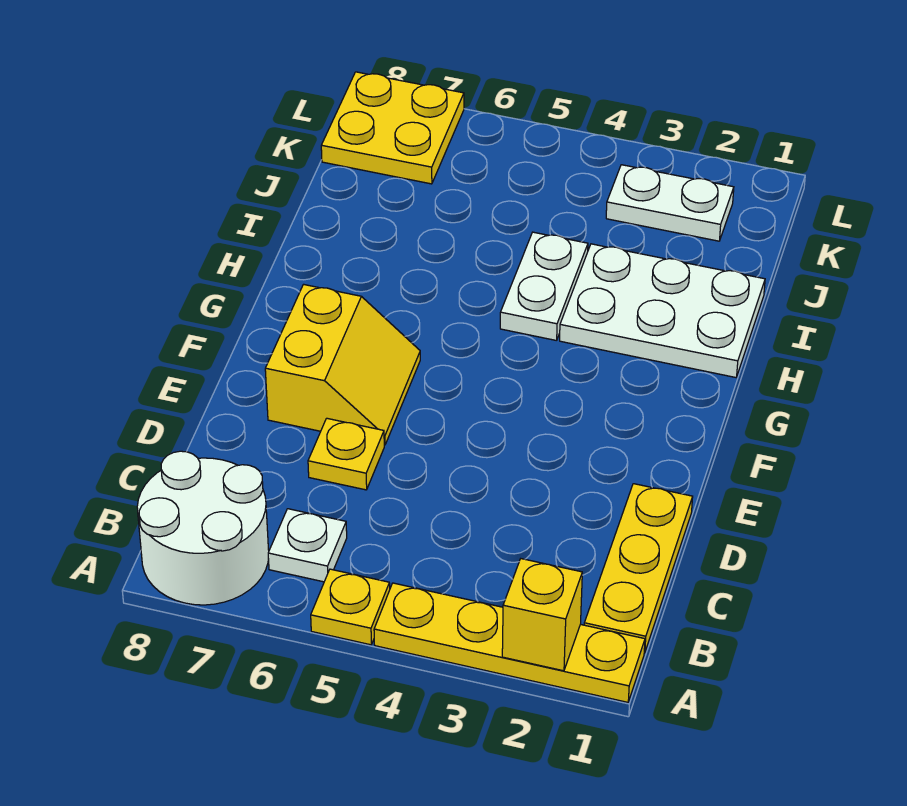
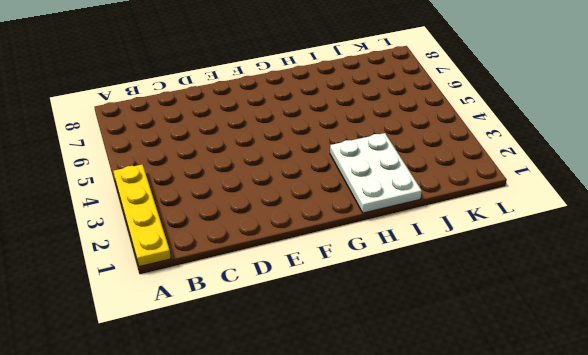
none -> yellow 1x1 plate [311,569,390,645]
none -> white 2x2 round brick [137,451,269,605]
none -> yellow 1x3 plate [584,484,693,653]

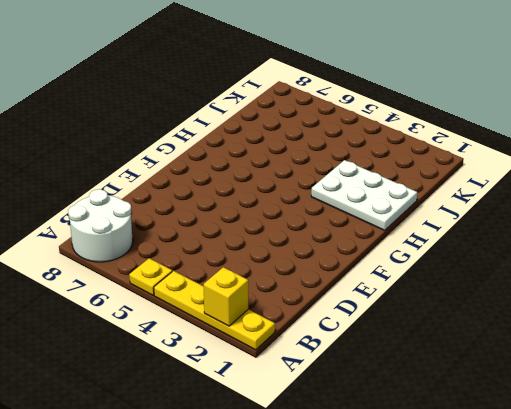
none -> yellow 1x3 plate [584,484,693,653]
none -> white 1x1 plate [268,509,347,582]
none -> yellow 1x1 plate [308,418,384,490]

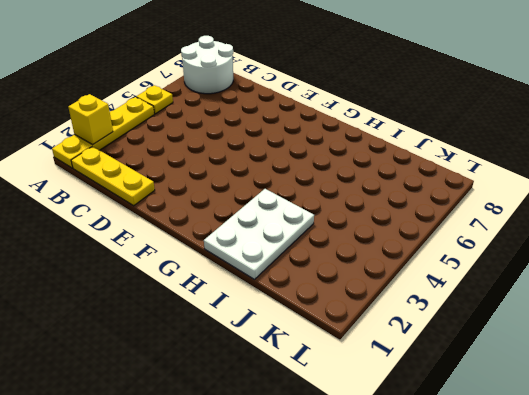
none -> white 1x1 plate [268,509,347,582]
none -> yellow 1x1 plate [308,418,384,490]
none -> yellow 2x2 slope [265,284,420,445]

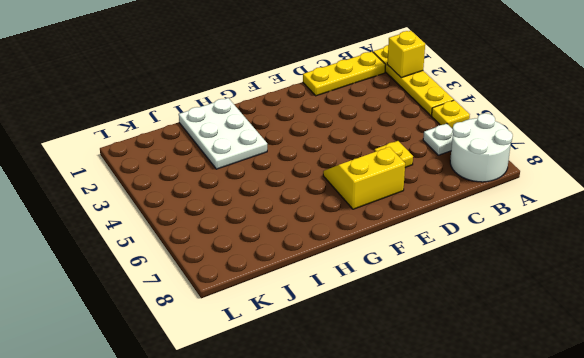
none -> white 1x2 plate [500,232,588,341]
none -> white 1x2 plate [606,165,734,241]
none -> yellow 2x2 plate [321,72,464,184]

